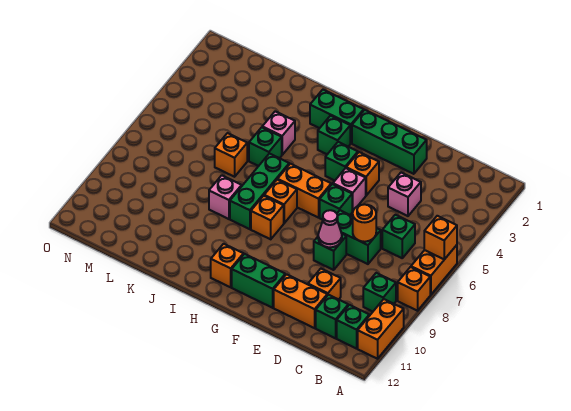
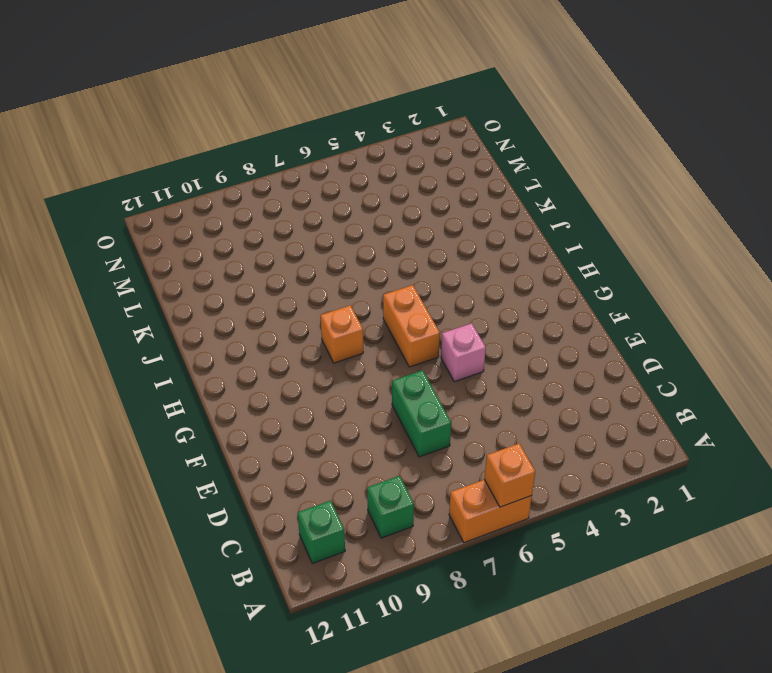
none -> orange 1x1 brick [398,267,430,311]
none -> orange 1x2 brick [358,299,404,359]
none -> green 1x1 brick [382,215,415,258]
none -> green 1x1 brick [316,295,348,338]

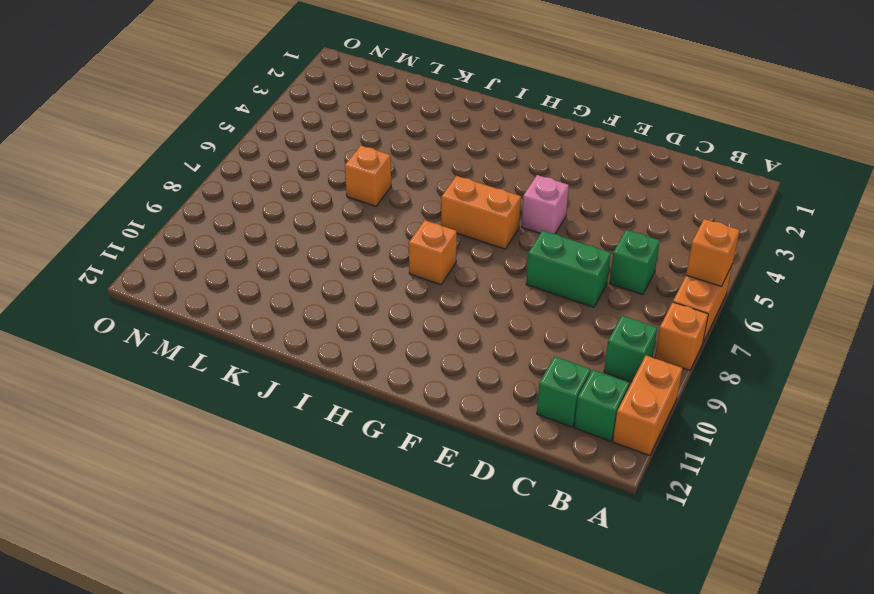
none -> pink 1x1 brick [388,173,421,216]
none -> orange 1x1 brick [308,269,341,299]
none -> orange 1x2 brick [274,274,327,328]
none -> green 1x3 brick [352,110,427,174]

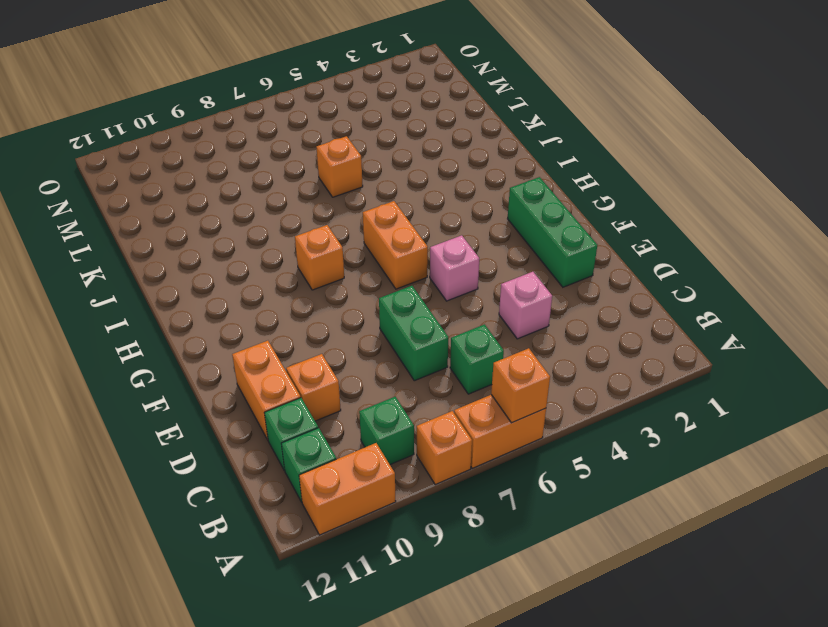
none -> green 1x1 brick [314,234,346,270]
none -> orange 1x1 brick [346,152,379,195]
none -> green 1x1 brick [320,184,352,220]
none -> green 1x2 brick [232,254,285,308]

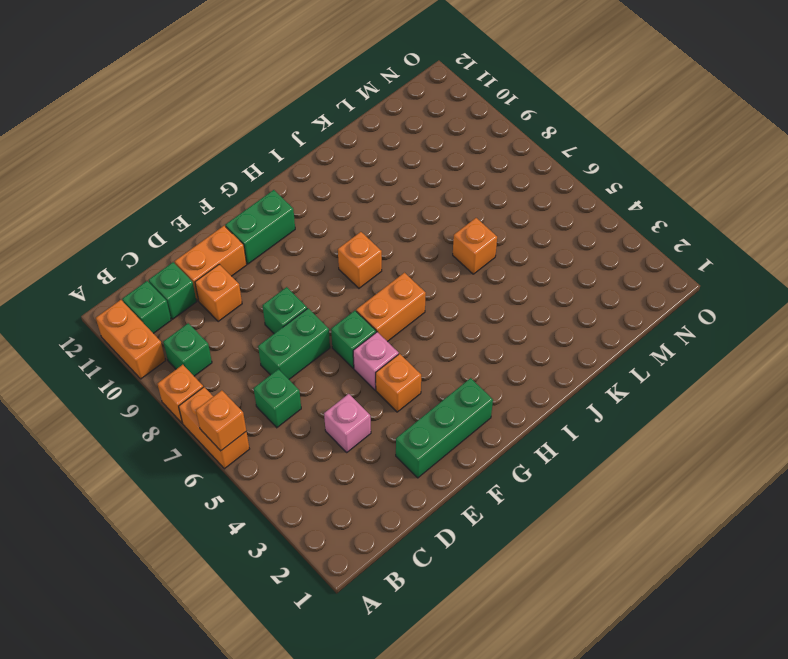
none -> green 1x1 brick [325,142,358,181]
none -> green 1x2 brick [310,90,364,143]
none -> green 1x1 brick [318,116,350,154]
none -> orange 1x1 brick [264,180,297,223]

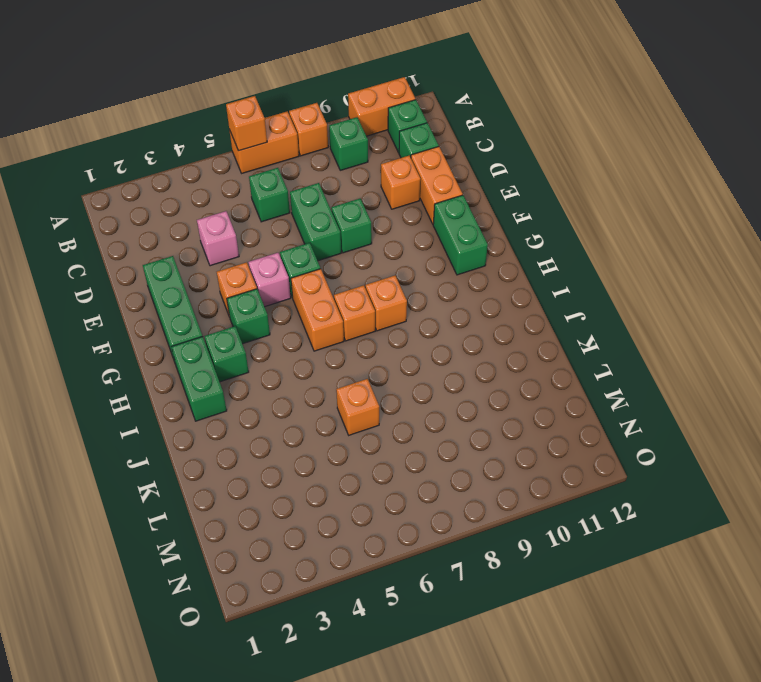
none -> orange 1x1 brick [211,244,243,287]
none -> green 1x3 brick [230,154,289,229]
none -> pink 1x1 brick [262,111,295,155]
none -> green 1x1 brick [249,127,282,166]

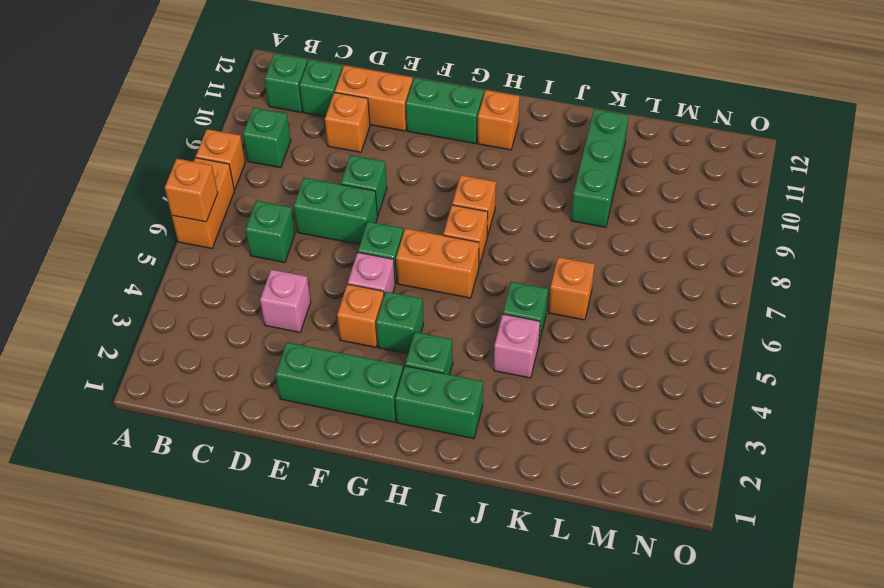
green 1x3 brick [571,109,629,227] -> green 1x3 brick moved to [230,154,289,229]
none -> orange 1x2 brick [358,299,404,359]
none -> pink 1x1 brick [209,175,242,219]
none -> orange 1x1 round brick [353,204,376,242]
none -> pink 1x1 cone [318,210,342,247]

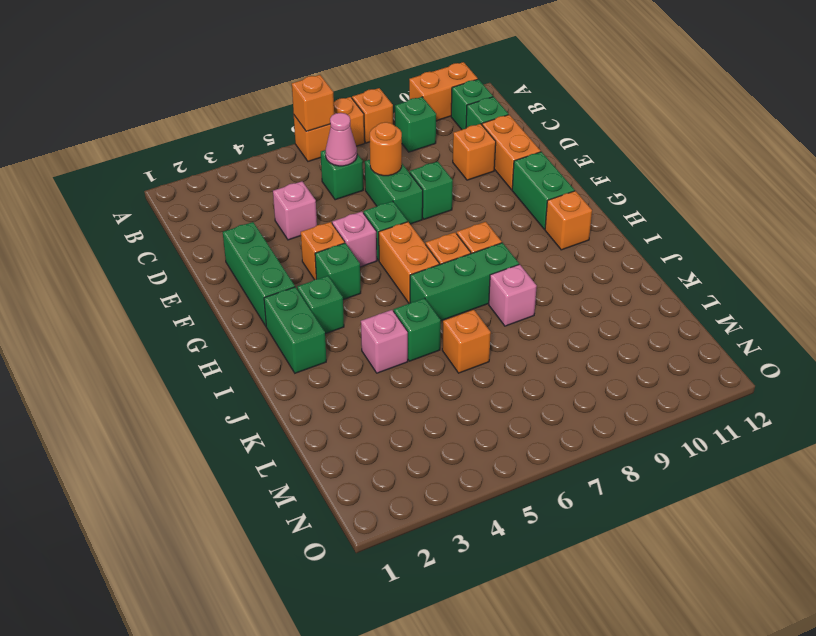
pink 1x1 cone [326,113,357,166] -> pink 1x1 cone moved to [318,210,342,247]

